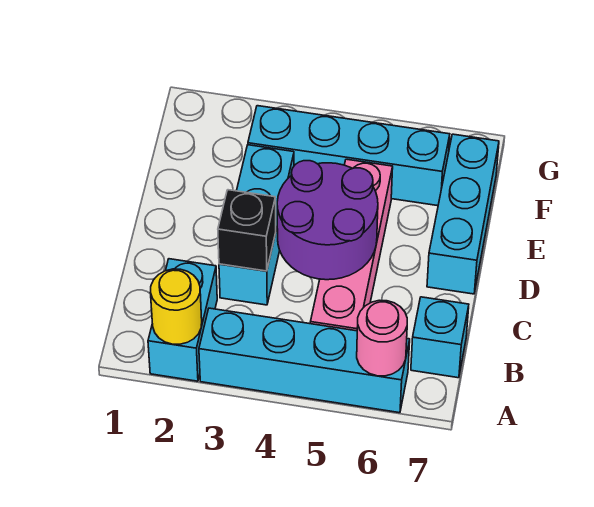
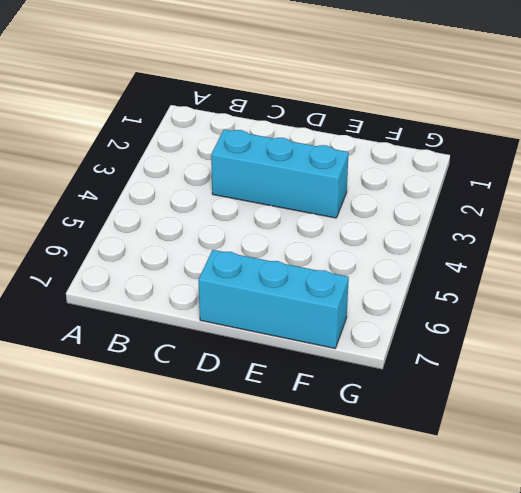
none -> cyan 1x2 brick [148,259,217,381]
none -> cyan 1x4 brick [199,308,410,413]

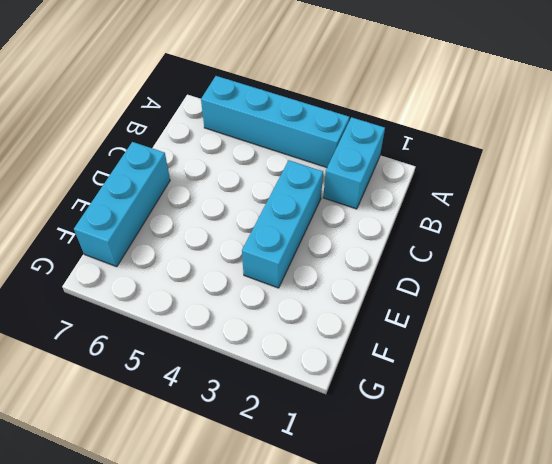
none -> pink 1x4 brick [310,159,393,331]
none -> cyan 1x1 brick [411,297,469,378]

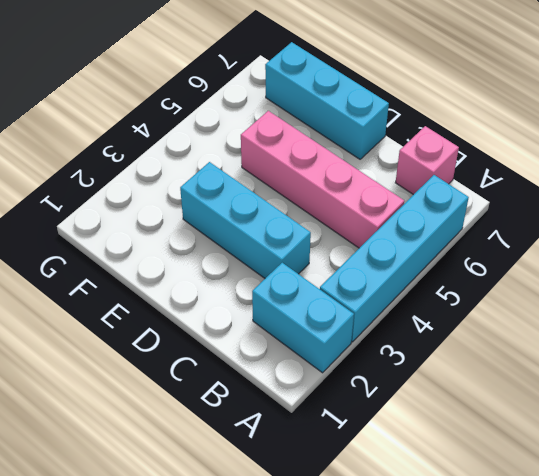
pink 1x1 brick [396,126,459,195] -> cyan 1x1 brick [411,297,469,378]
none -> cyan 1x4 brick [248,106,450,206]
none -> yellow 1x1 round brick [150,269,202,344]

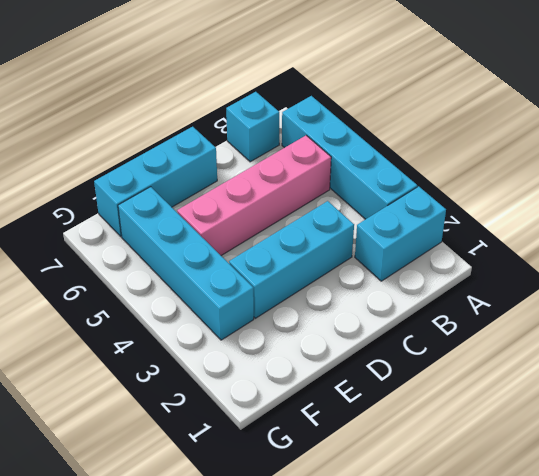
none -> yellow 1x1 round brick [150,269,202,344]
none -> pink 1x1 round brick [357,300,407,376]

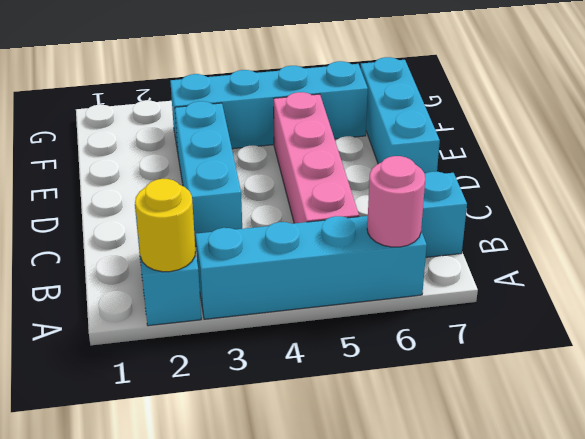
none -> black 1x1 brick [218,190,276,271]
none -> purple 2x2 round brick [277,161,378,280]

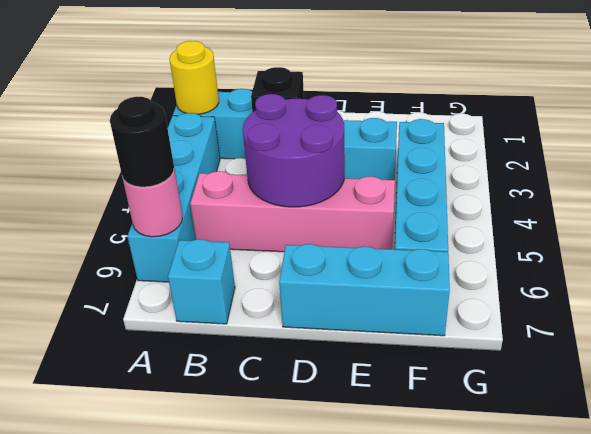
black 1x1 round brick [110,97,174,187] -> none

